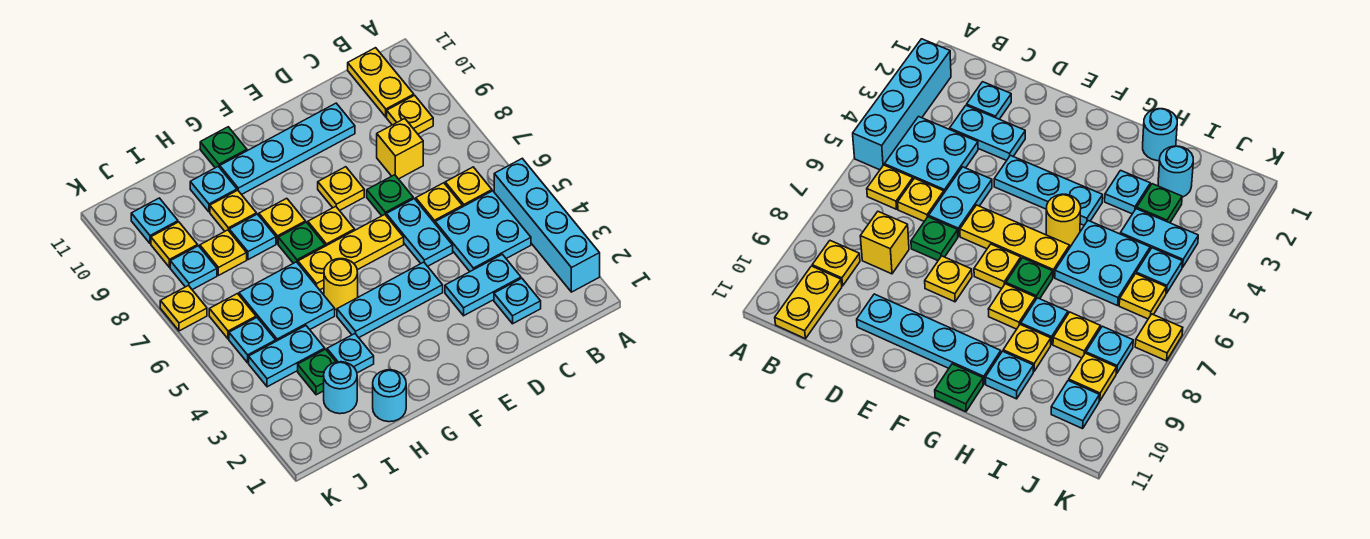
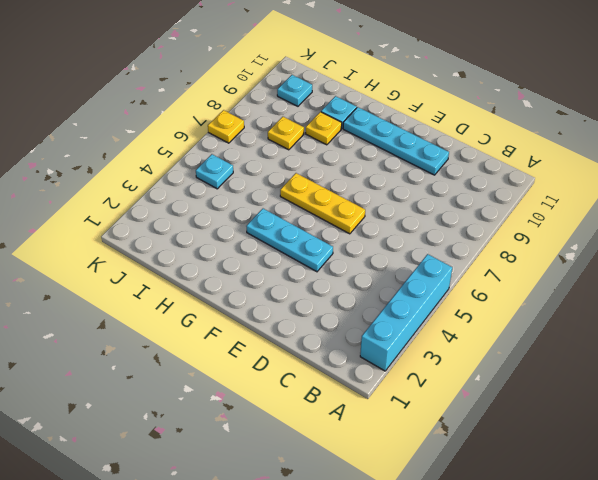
none -> cyan 2x2 plate [435,191,531,271]
none -> yellow 1x1 plate [445,167,492,207]
none -> yellow 1x1 plate [387,95,433,134]
none -> yellow 1x2 plate [348,48,414,117]

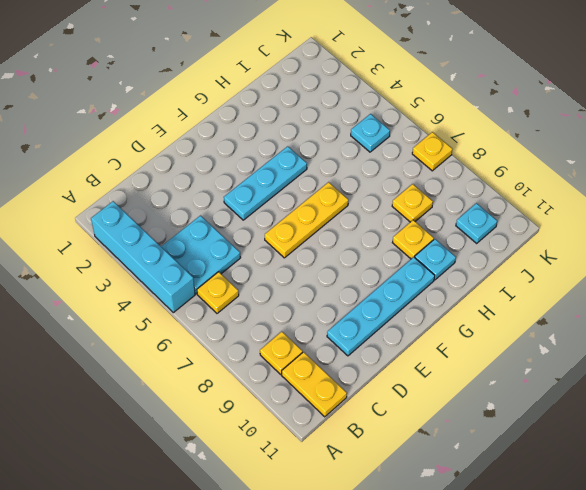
none -> cyan 1x1 plate [494,278,541,324]
none -> cyan 1x2 plate [445,254,521,316]
none -> yellow 1x1 plate [416,183,462,223]
none -> yellow 1x1 brick [377,119,423,179]

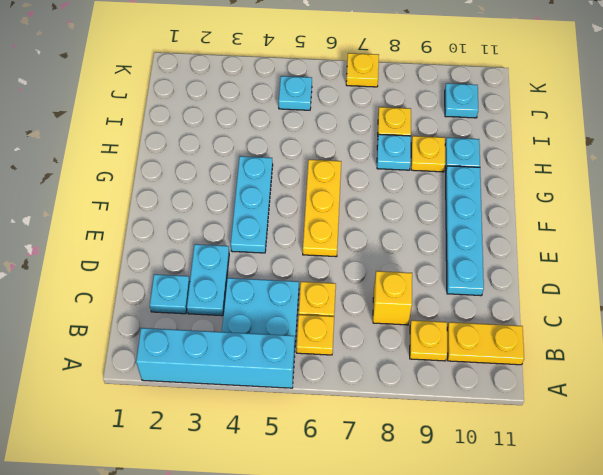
none -> cyan 1x2 plate [386,199,453,266]
none -> green 1x1 plate [367,175,413,216]
none -> yellow 1x1 plate [318,167,364,211]
none -> yellow 1x1 plate [308,206,355,246]

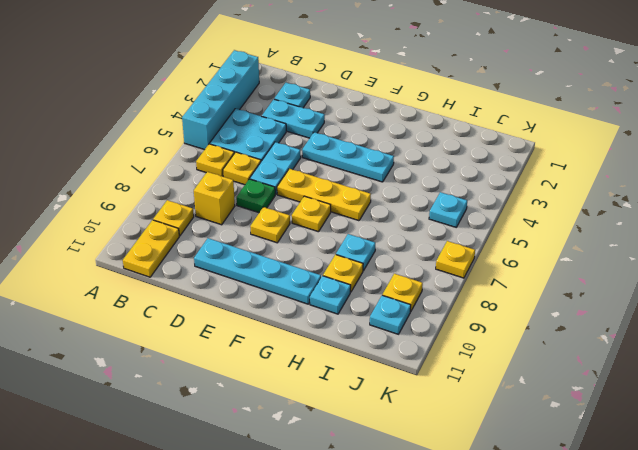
none -> yellow 1x1 round brick [324,259,358,310]
none -> green 1x1 plate [278,222,325,263]
none -> yellow 1x1 plate [259,198,306,244]
none -> green 1x1 plate [200,127,247,168]

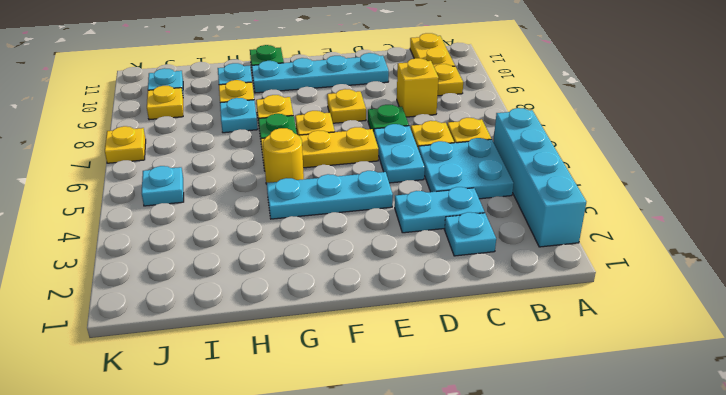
none -> cyan 1x1 round brick [373,370,406,422]
none -> cyan 1x1 plate [327,334,374,373]
none -> cyan 2x2 plate [239,262,335,341]
none -> cyan 1x1 round brick [324,362,357,414]

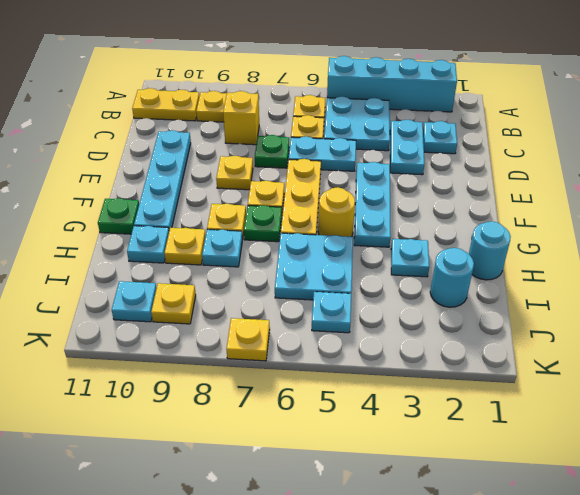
none -> green 1x1 plate [298,349,336,395]
none -> cyan 1x2 plate [249,326,325,387]
none -> yellow 1x1 plate [200,230,247,275]
none -> yellow 1x1 plate [209,294,256,339]

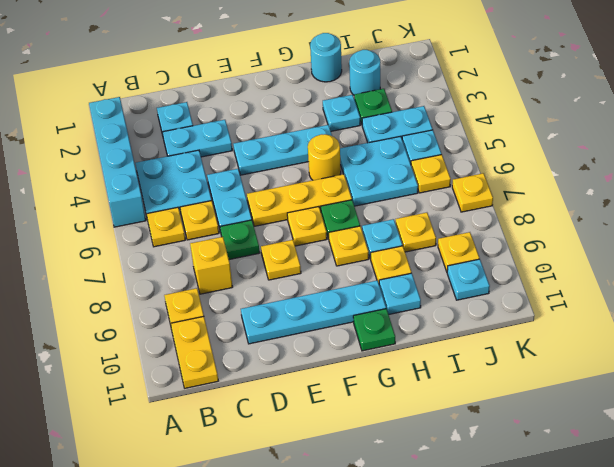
none -> cyan 1x1 plate [170,246,217,290]

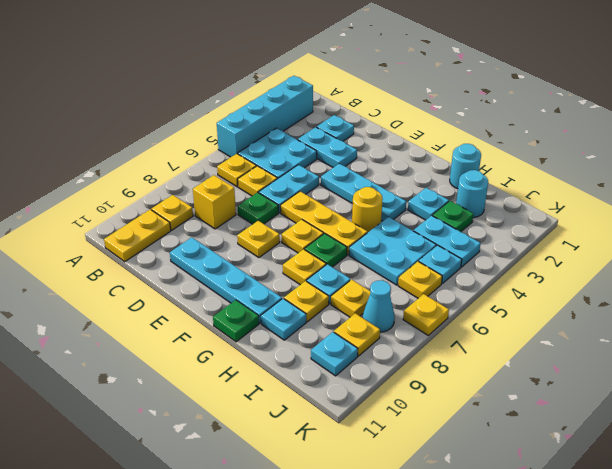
cyan 1x1 cone [363,280,395,332] -> cyan 1x1 plate [170,246,217,290]

